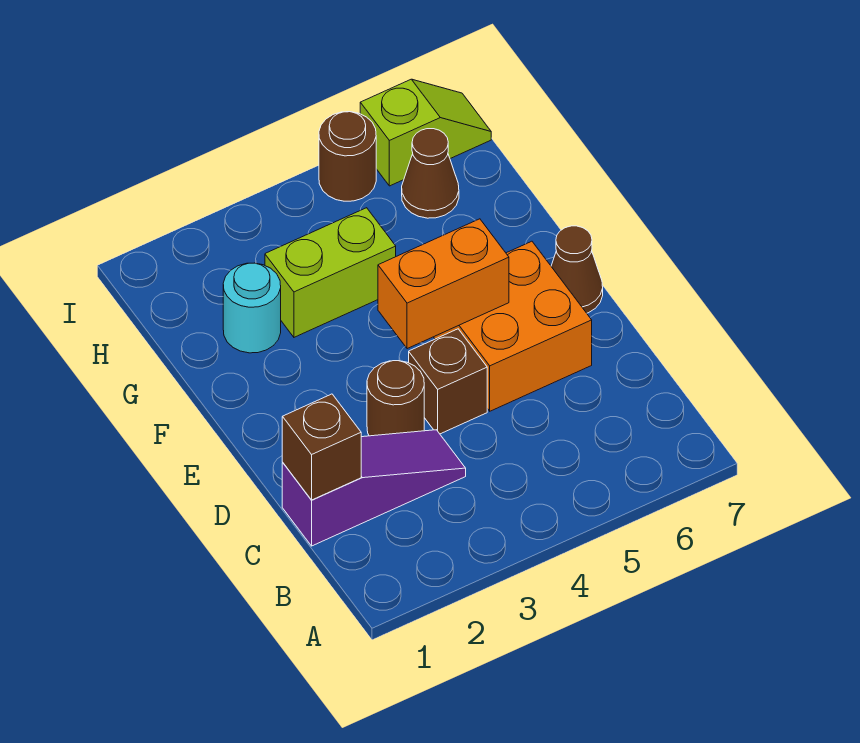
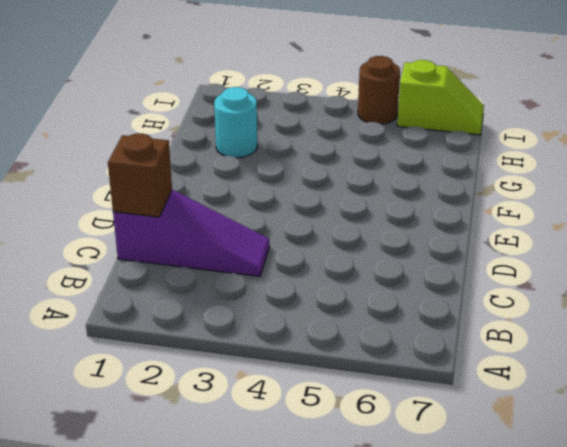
none -> brown 1x1 round brick [367,361,424,436]
none -> brown 1x1 brick [409,329,487,434]
none -> orange 2x2 brick [434,241,592,411]

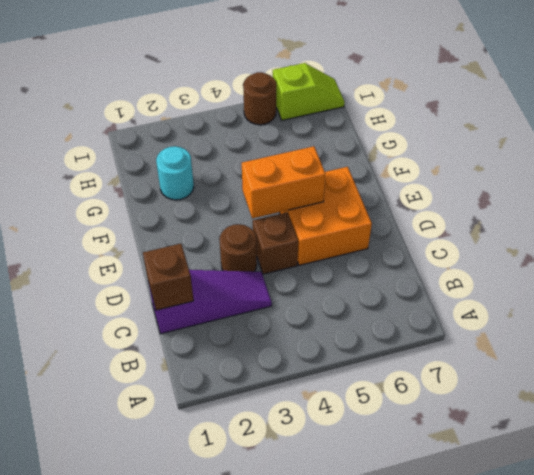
none -> brown 1x1 cone [551,226,603,313]
none -> lime 1x2 brick [265,208,396,337]
none -> brown 1x1 cone [402,129,459,218]

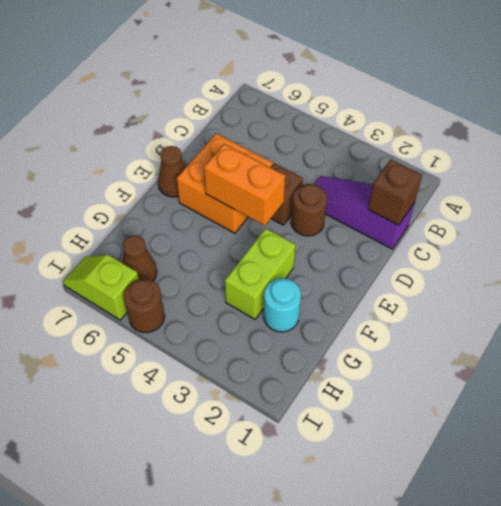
lime 1x2 brick [225,228,296,319] -> lime 1x2 brick turned to [265,208,396,337]

